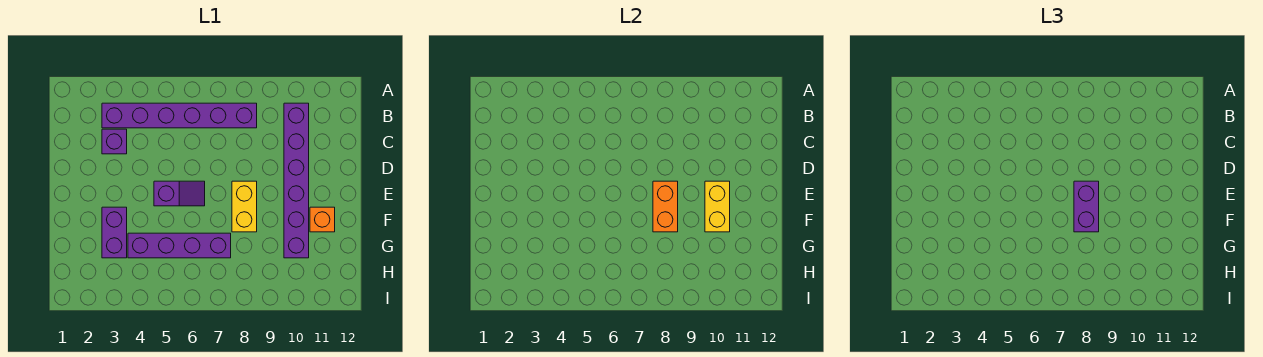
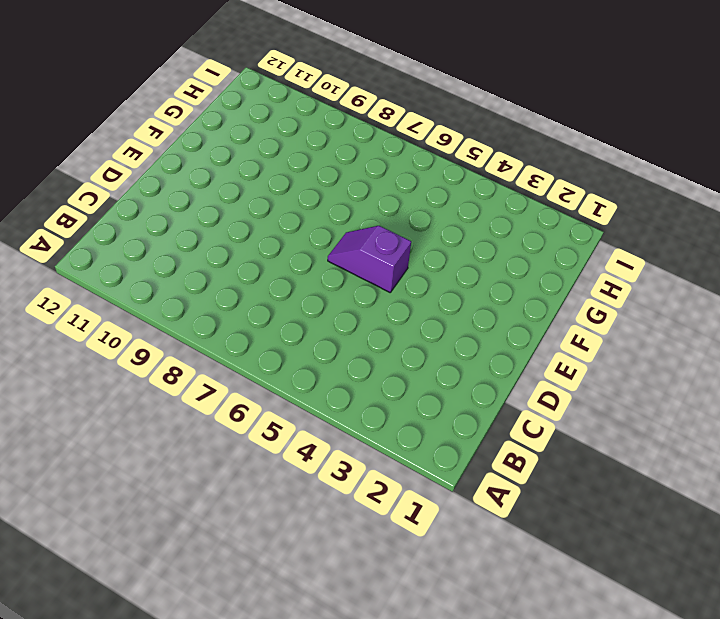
none -> purple 1x6 brick [102,103,257,128]
none -> purple 1x6 brick [284,103,309,258]

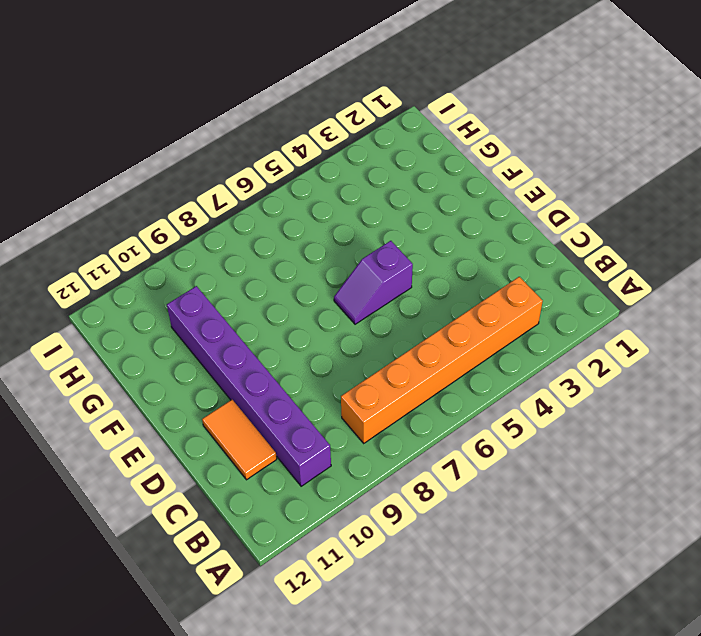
orange 1x6 brick [341,277,543,443] -> purple 1x6 brick [102,103,257,128]
orange 1x2 tile [202,400,277,480] -> none
none -> purple 1x1 brick [102,129,127,154]
none -> yellow 1x2 brick [232,181,257,232]

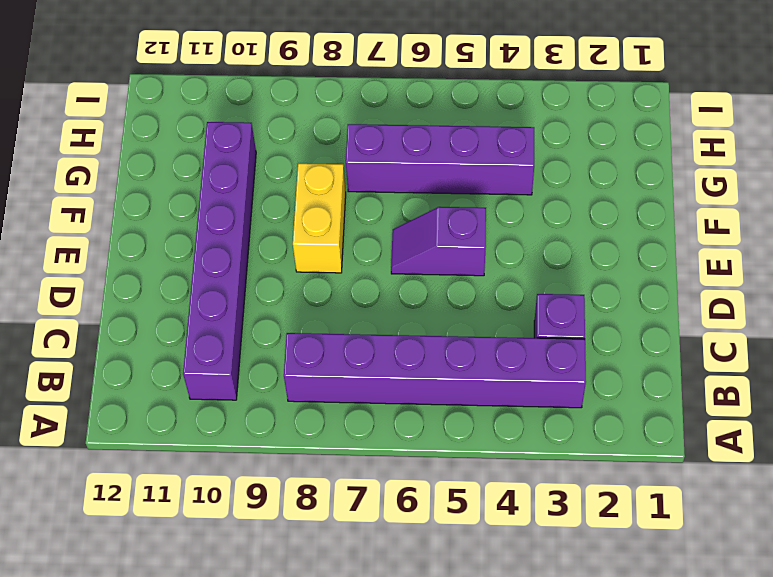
none -> purple 1x2 brick [102,207,127,258]
none -> orange 1x1 brick [310,207,335,232]

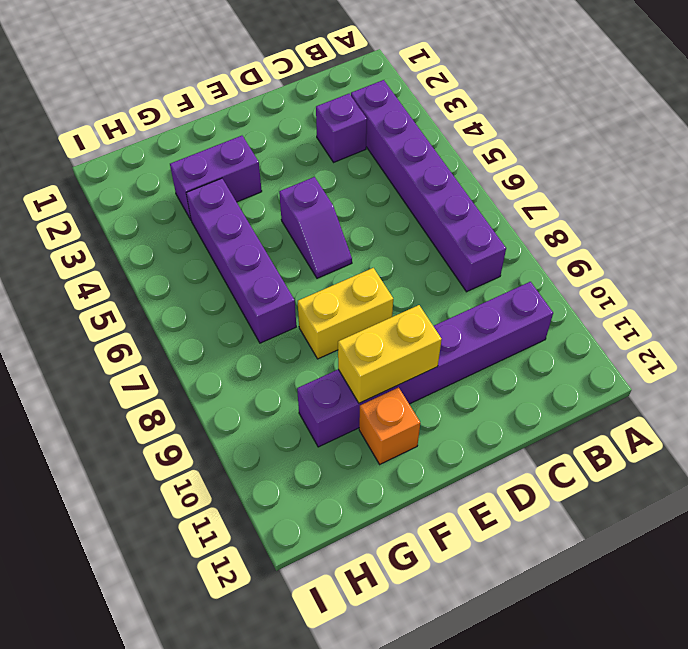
none -> orange 1x2 brick [653,181,678,232]
none -> purple 1x2 brick [1074,181,1099,232]

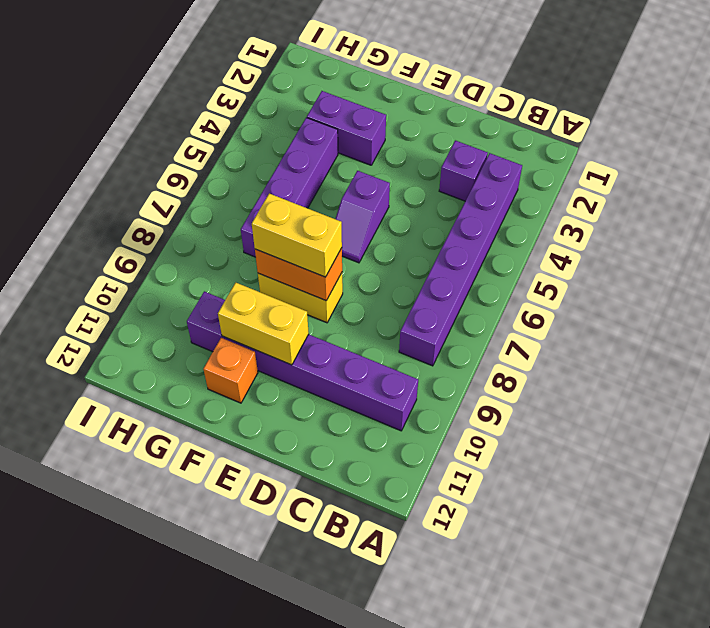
yellow 1x2 brick [252,193,342,277] -> purple 1x2 brick [1074,181,1099,232]

